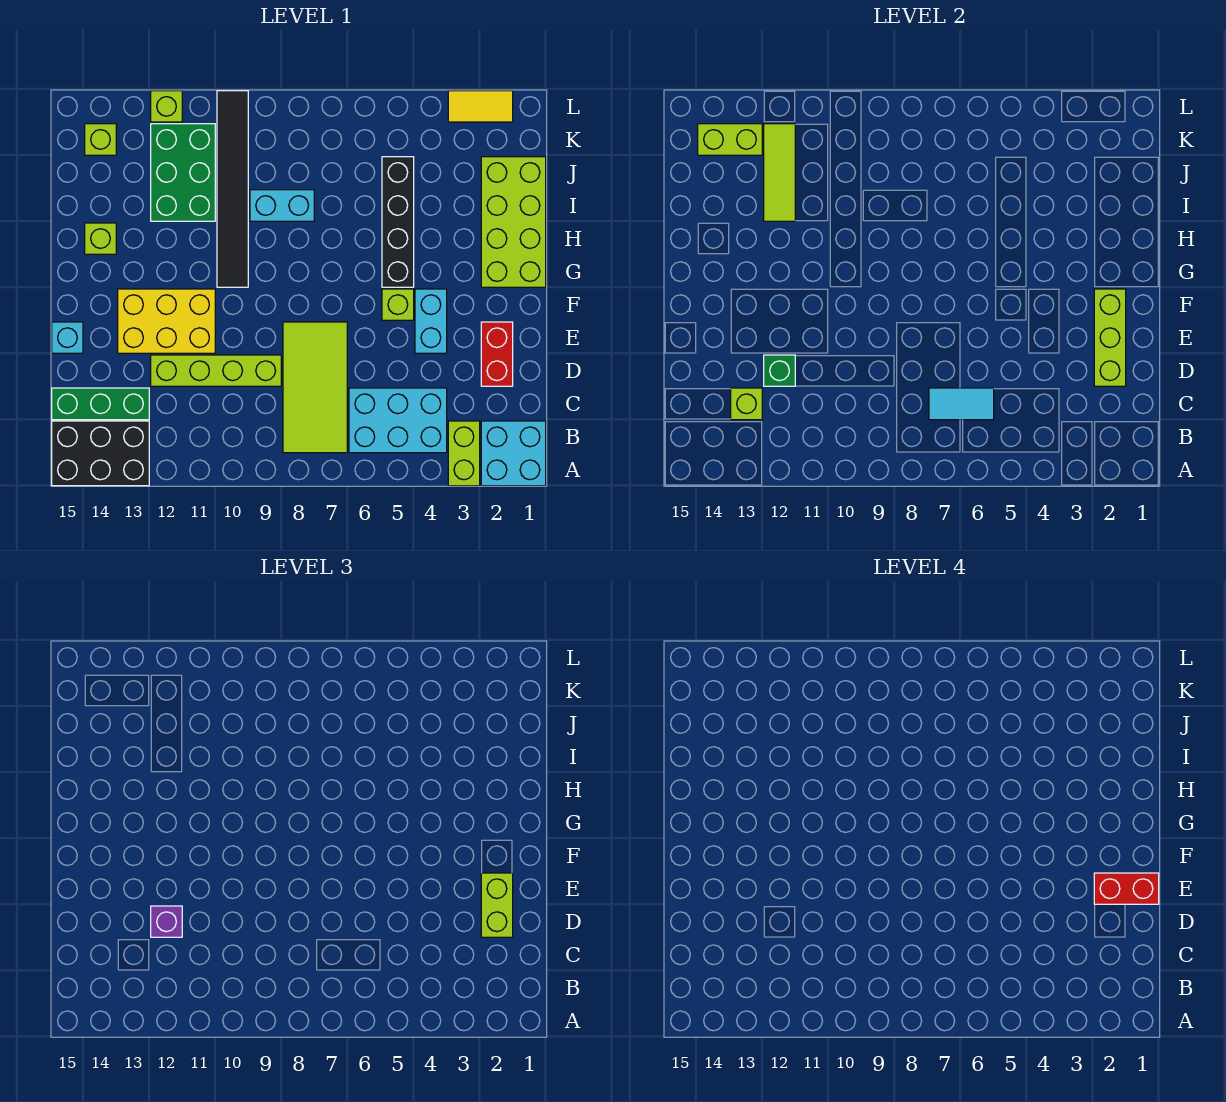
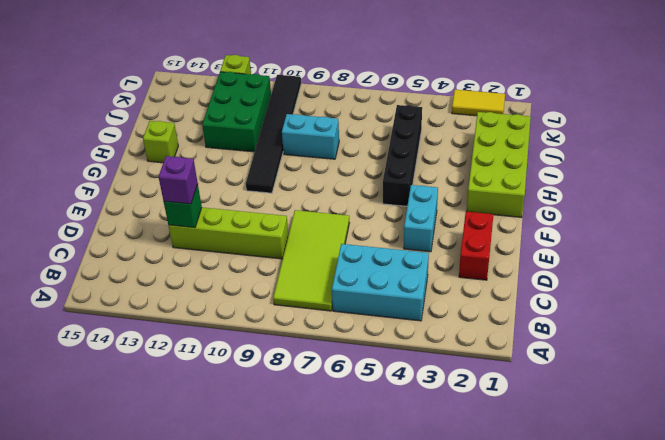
none -> cyan 2x2 brick [481,421,546,486]
none -> lime 1x2 brick [448,421,480,486]
none -> black 2x3 brick [52,421,149,486]
none -> green 1x3 brick [52,388,149,420]

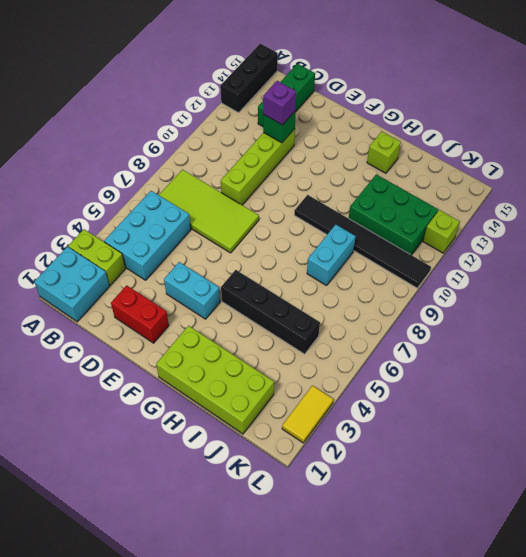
black 1x3 brick [220,44,278,113] -> black 2x3 brick [52,421,149,486]
none -> yellow 2x3 brick [118,289,215,353]
none -> cyan 1x1 brick [52,322,83,353]
none -> lime 1x1 brick [382,289,414,320]
none -> lime 1x1 brick [85,124,116,155]

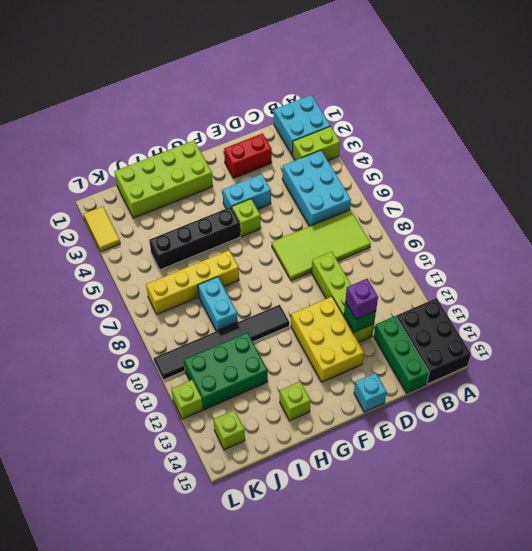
yellow 1x4 brick [146,250,239,314] -> none
none -> cyan 1x2 tile [929,388,994,420]
none -> lime 1x1 brick [731,388,762,420]
none -> lime 1x3 brick [1094,289,1126,386]
none -> lime 1x3 tile [764,124,795,221]

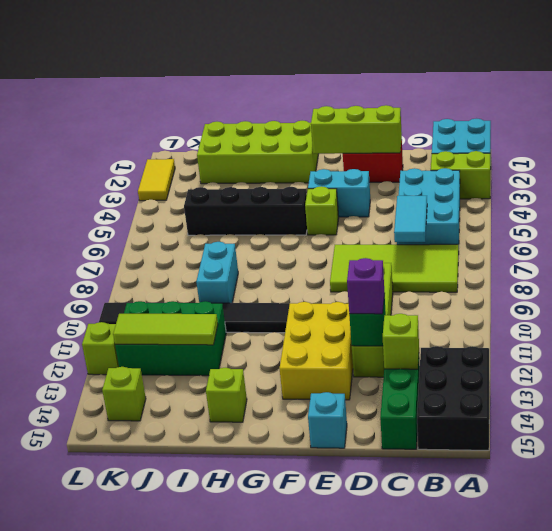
none -> lime 1x2 brick [698,124,762,155]
none -> lime 1x2 brick [481,873,513,937]
none -> red 1x2 brick [1094,873,1159,904]

